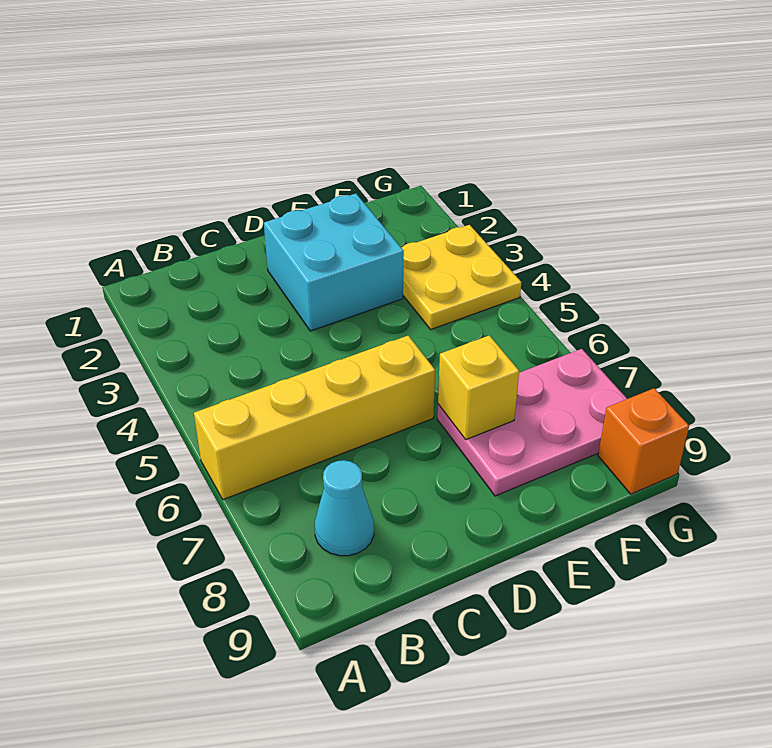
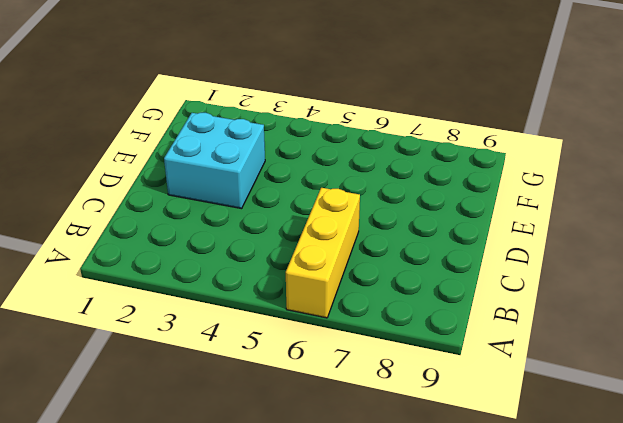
yellow 1x3 brick [286,188,360,318] -> yellow 1x4 brick [194,336,435,500]
none -> cyan 1x1 cone [315,460,374,556]
none -> pink 2x3 plate [437,349,627,496]

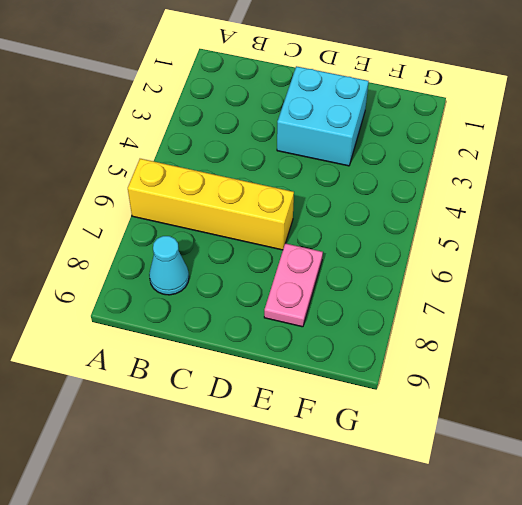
pink 1x2 plate [264,243,323,327] -> pink 2x3 plate [437,349,627,496]
none -> yellow 2x2 plate [402,225,522,329]
none -> orange 1x1 brick [598,388,689,494]

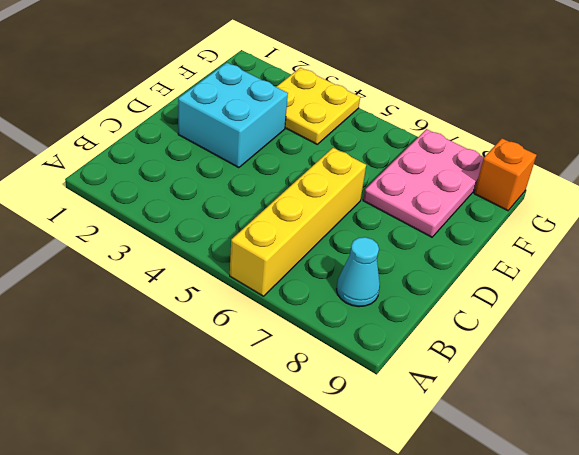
none -> yellow 1x1 brick [438,335,519,440]

